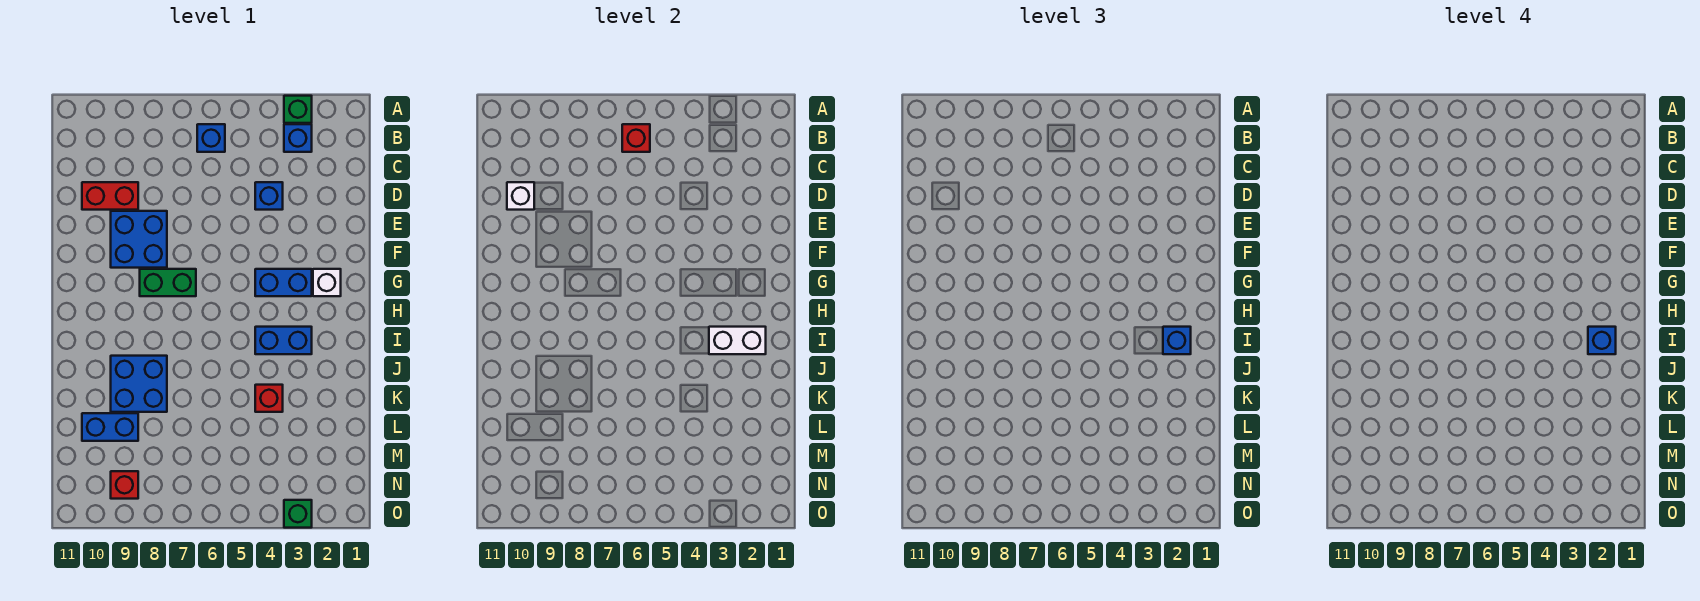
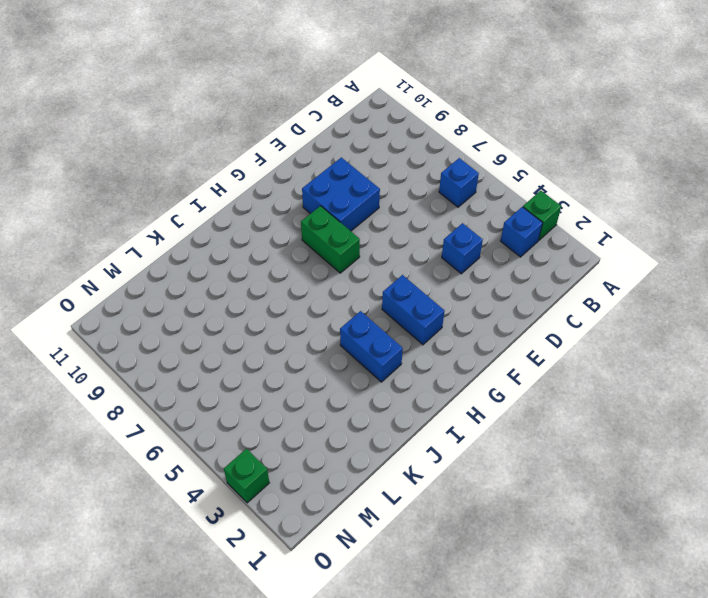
none -> red 1x2 brick [82,182,138,210]
none -> white 1x1 brick [313,269,341,296]
none -> blue 2x2 brick [111,356,167,412]

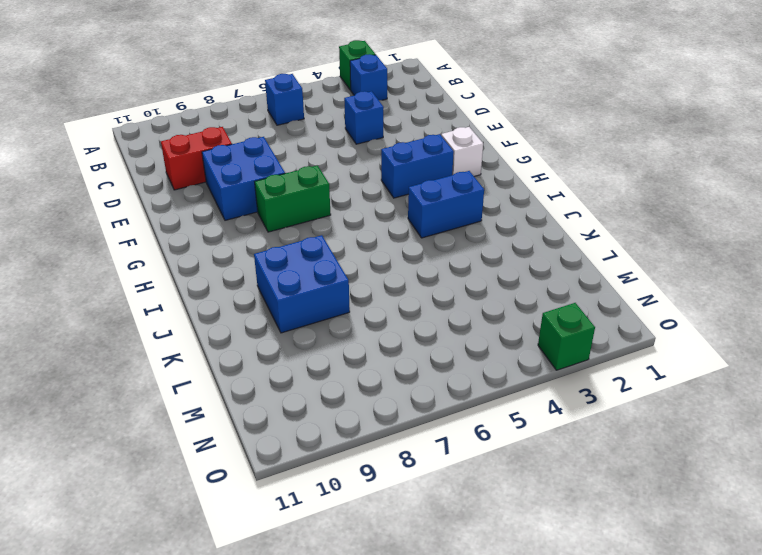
none -> red 1x1 brick [255,385,283,412]
none -> blue 1x2 brick [82,413,138,441]
none -> red 1x1 brick [111,471,138,499]

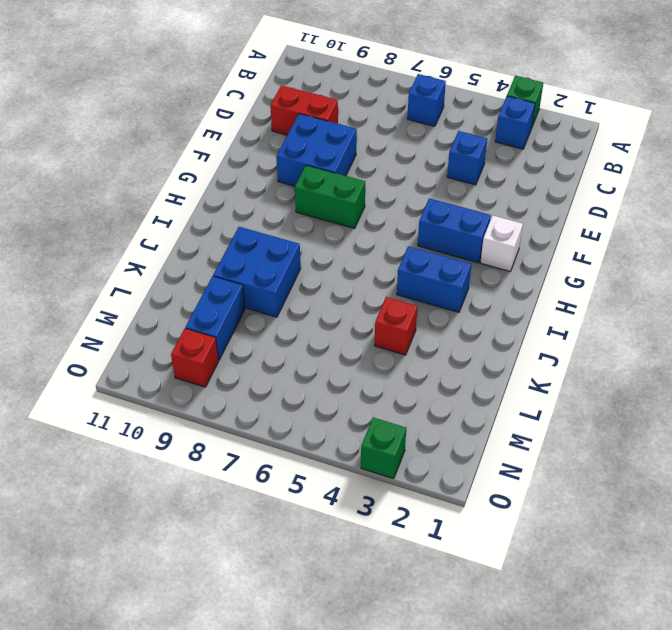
blue 1x2 brick [185,276,245,360] -> blue 1x2 brick turned to [82,413,138,441]
none -> red 1x1 brick [622,124,650,152]
none -> white 1x1 brick [507,182,534,210]
none -> white 1x2 brick [709,327,766,354]

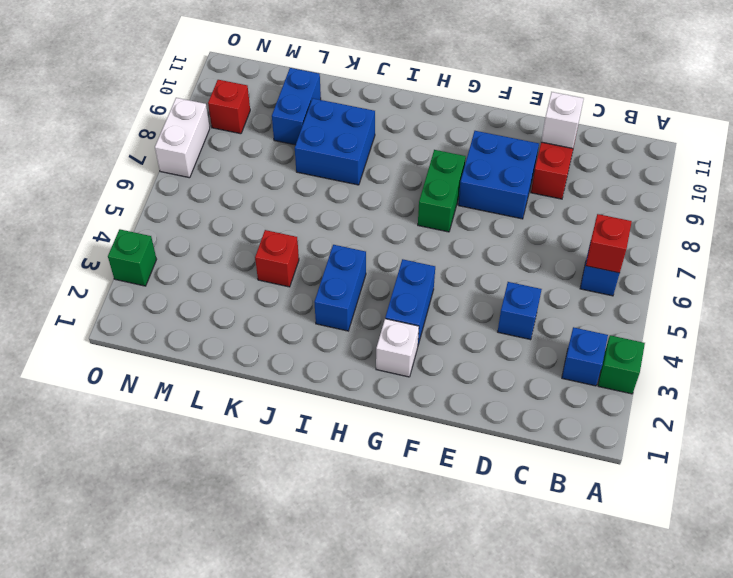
white 1x2 brick [155,98,210,178] -> white 1x2 brick moved to [709,327,766,354]
none -> blue 1x1 brick [1163,327,1191,354]
none -> blue 1x1 brick [1588,327,1616,354]

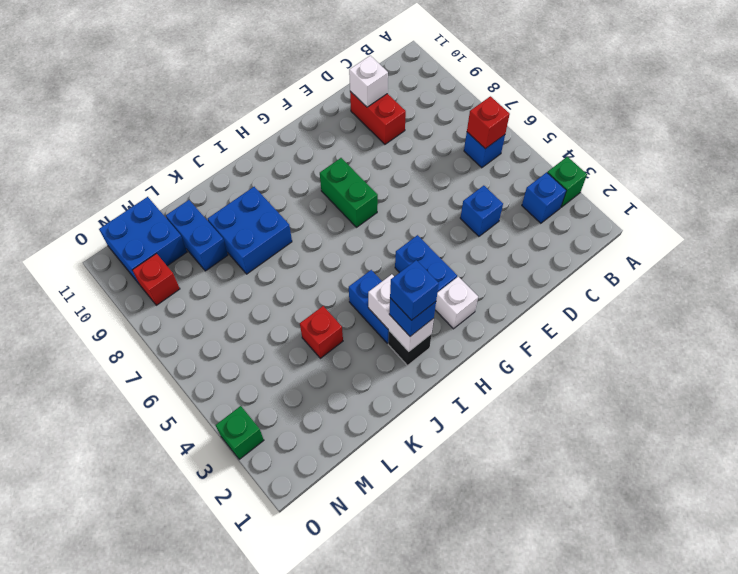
black 1x1 brick [388,331,432,365] -> none
blue 2x2 brick [99,197,187,285] -> blue 2x2 brick moved to [111,211,167,268]

